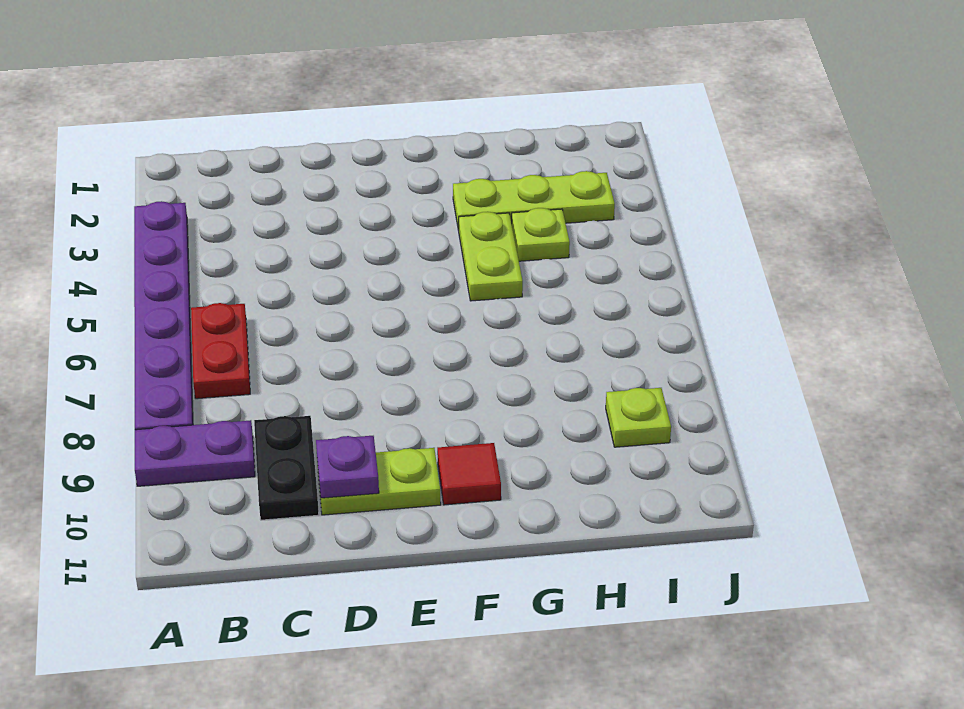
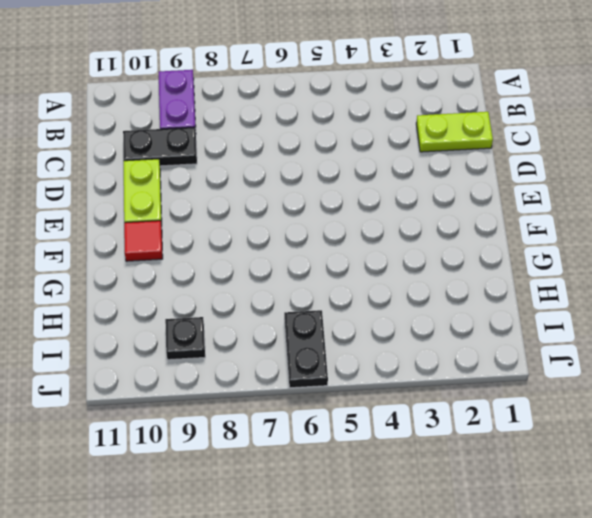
lime 1x2 plate [416,112,493,152] -> lime 1x2 plate moved to [459,212,523,301]
black 1x2 plate [284,310,328,388] -> none
black 1x1 plate [165,317,205,360] -> lime 1x1 plate [606,388,671,447]
none -> purple 1x6 plate [134,201,193,430]
none -> red 1x2 plate [191,303,250,399]

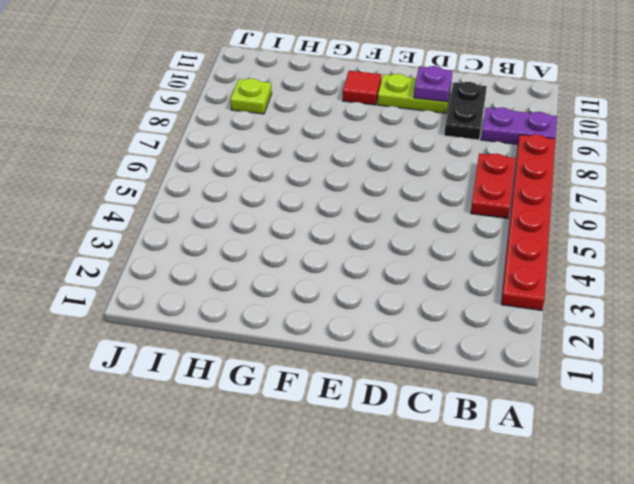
red 1x6 plate [501,134,555,310] -> purple 1x6 plate [134,201,193,430]
none -> lime 1x3 plate [453,171,615,231]
none -> lime 1x2 plate [459,212,523,301]

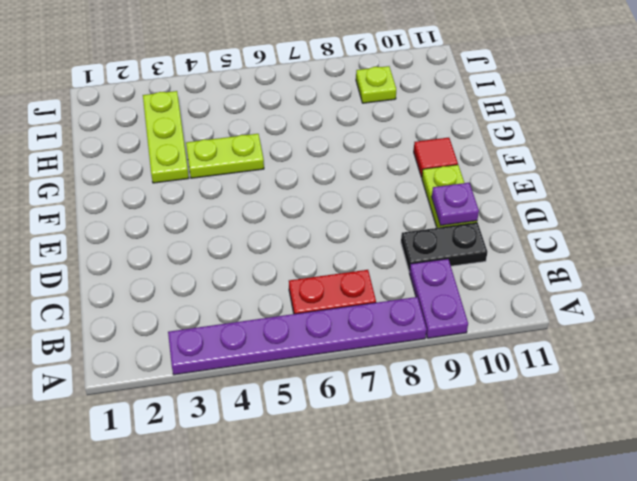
none -> lime 1x1 plate [512,208,570,261]

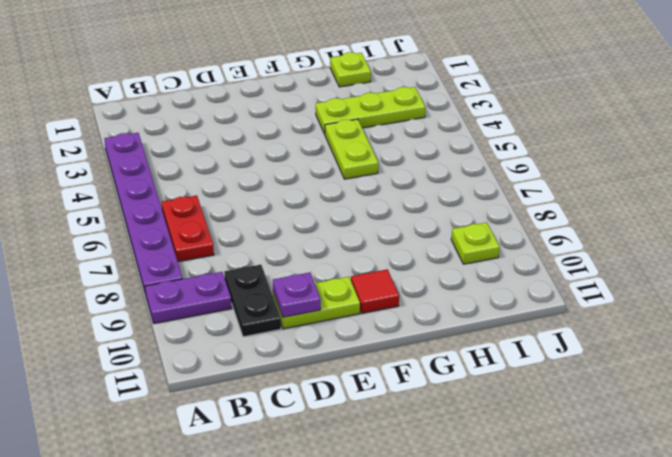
lime 1x1 plate [330,52,371,87] -> lime 1x1 plate moved to [512,208,570,261]

